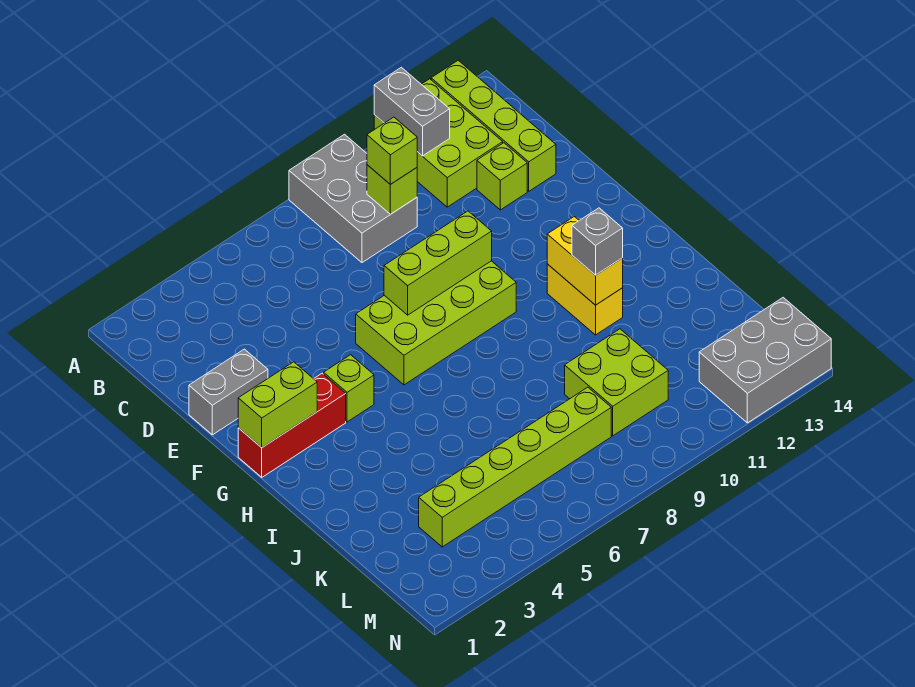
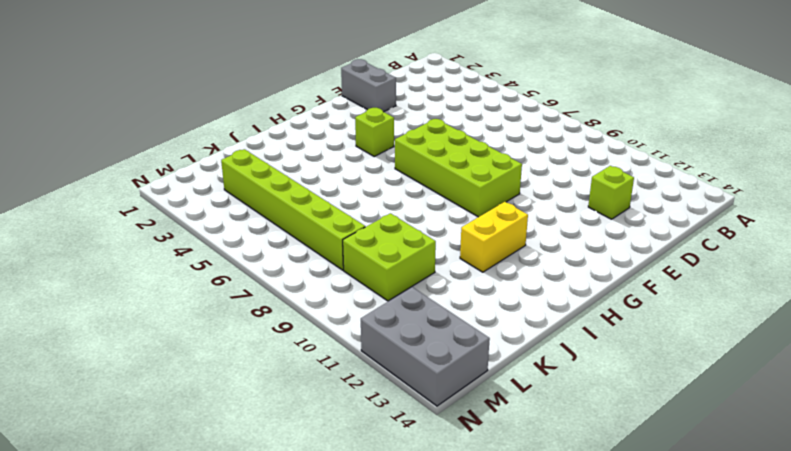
none -> grey 2x3 brick [289,134,417,263]
none -> lime 2x3 brick [374,79,503,207]
none -> lime 1x4 brick [431,60,556,191]

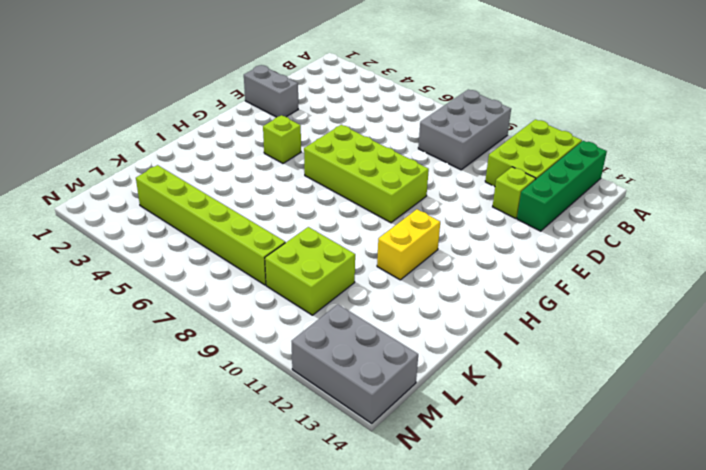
green 1x4 brick [517,141,607,231] -> lime 1x4 brick [431,60,556,191]
none -> red 1x3 brick [238,373,346,477]
none -> grey 1x2 brick [374,67,450,156]
none -> lime 1x1 brick [367,165,417,214]

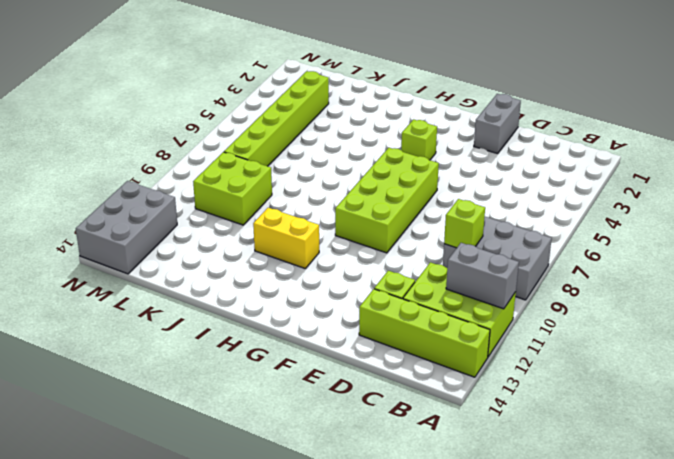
none -> red 1x3 brick [238,373,346,477]
none -> lime 1x3 brick [384,211,492,315]
none -> lime 1x2 brick [238,362,317,447]

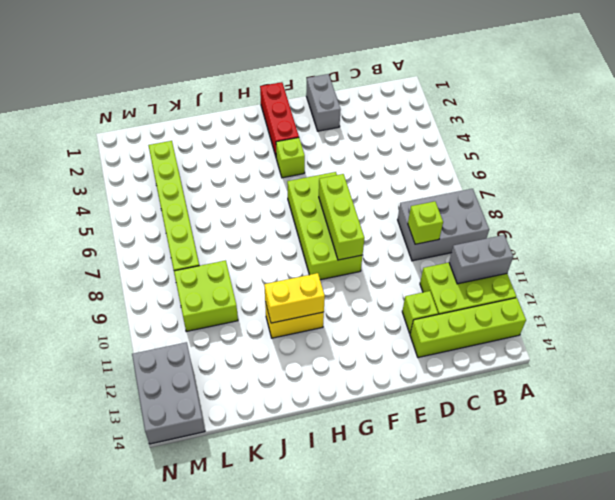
none -> lime 1x2 brick [238,362,317,447]
none -> lime 1x1 brick [367,117,417,184]
none -> grey 1x1 brick [572,208,623,275]

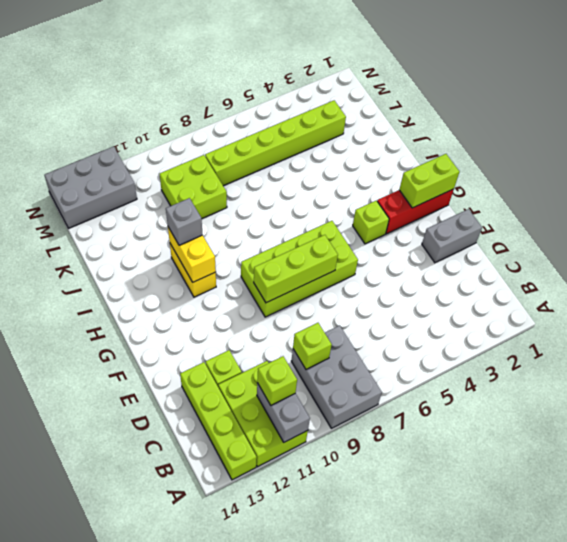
lime 1x1 brick [257,356,297,405] -> lime 1x1 brick moved to [367,117,417,184]

